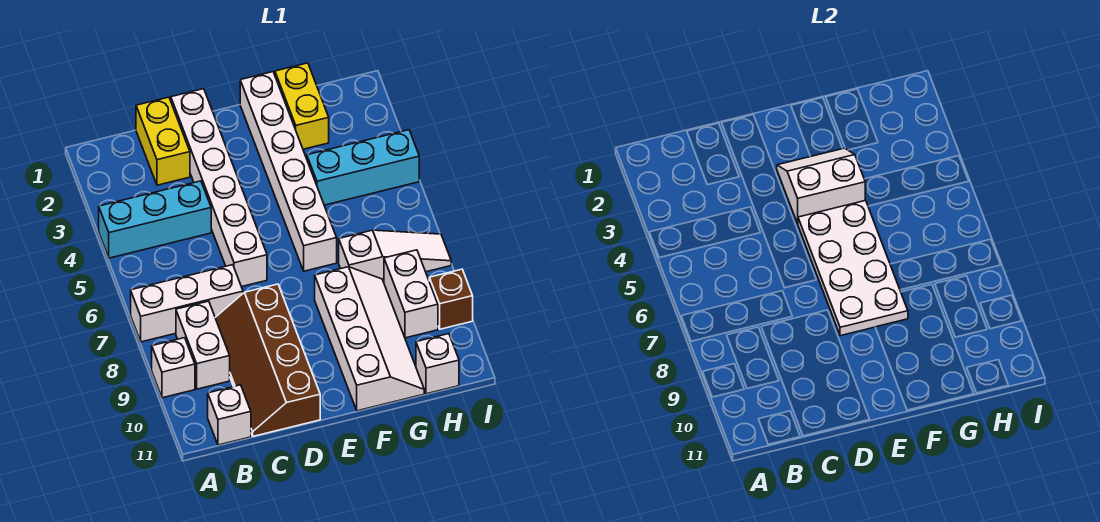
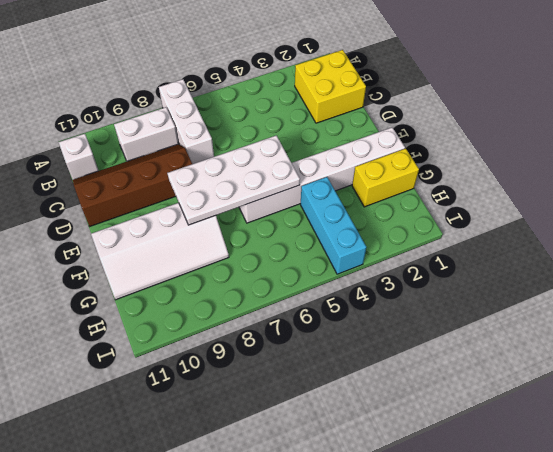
yellow 2x2 brick [295,50,366,123] -> yellow 1x2 brick [136,97,190,185]
none -> cyan 1x3 brick [99,181,211,258]
none -> white 1x1 brick [152,338,195,398]
none -> white 1x6 brick [171,89,267,287]

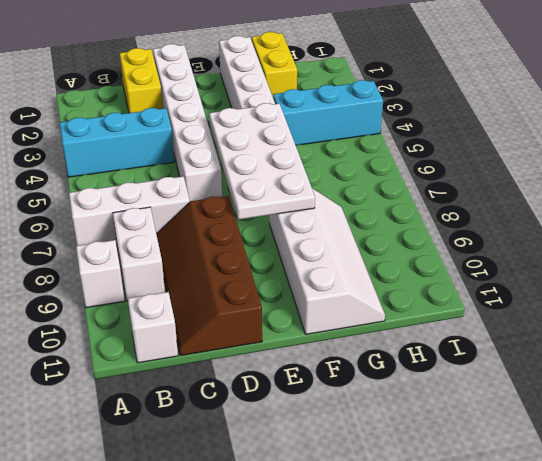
none -> white 1x3 slope [339,230,451,282]
none -> white 1x2 brick [384,250,438,338]
none -> white 1x1 brick [416,334,459,394]

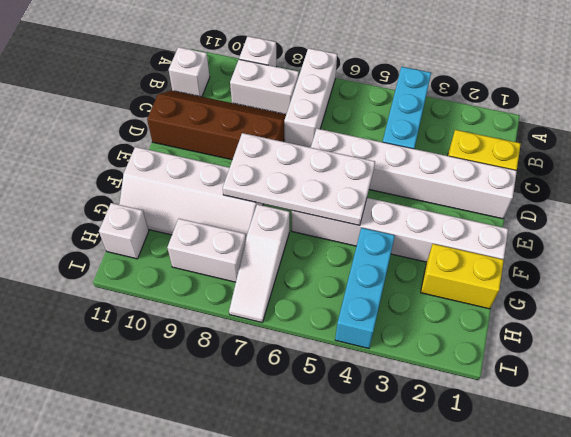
none -> brown 1x1 brick [429,269,473,329]
none -> white 2x2 slope [777,148,865,224]

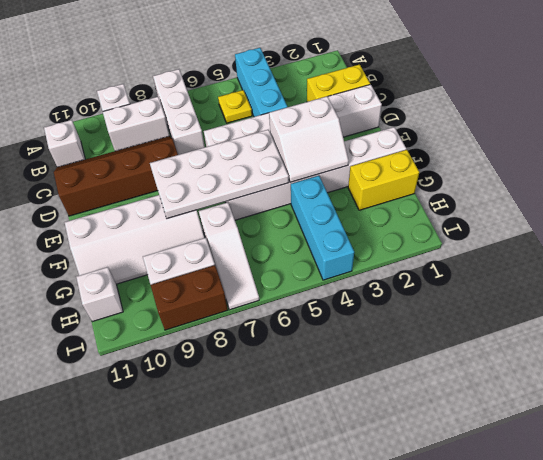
yellow 1x1 plate [218,90,252,123] -> none
white 2x2 slope [269,96,349,182] -> white 2x2 slope turned to [777,148,865,224]
brown 1x2 brick [151,265,228,330] -> brown 1x1 brick [429,269,473,329]

